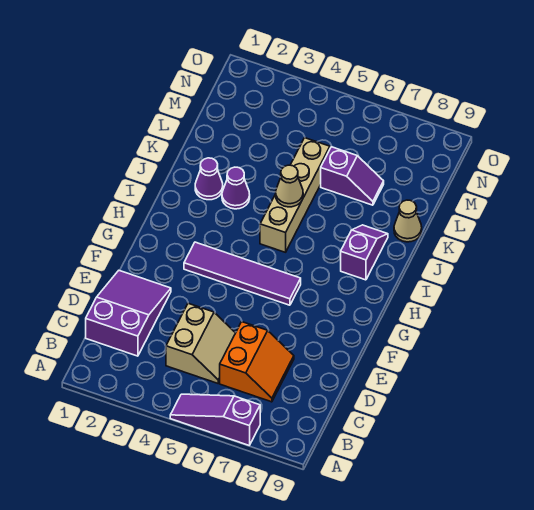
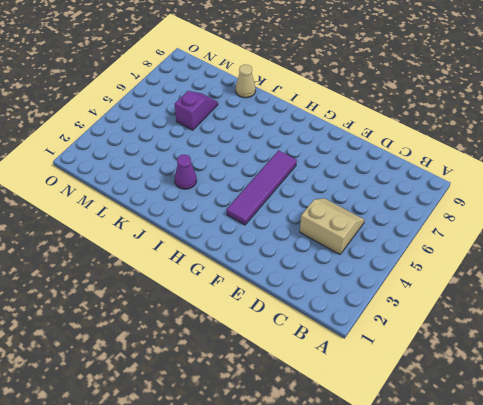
none -> purple 1x3 slope [170,394,260,445]
none -> purple 2x3 slope [86,271,171,356]
none -> orange 2x2 slope [220,322,294,402]

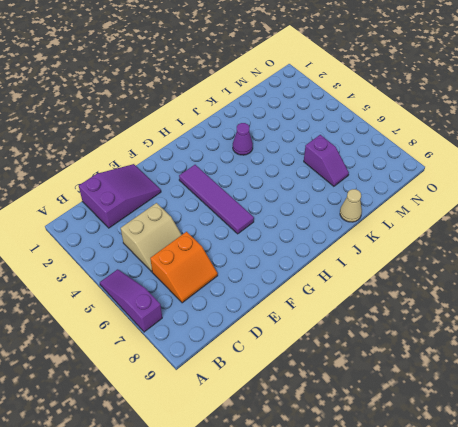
none -> tan 1x4 brick [260,138,330,252]
none -> purple 1x2 slope [341,225,388,280]
none -> purple 1x1 cone [195,158,223,200]

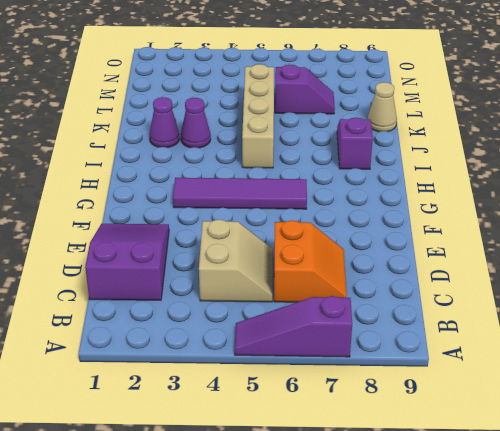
none -> tan 1x1 cone [276,165,303,207]

